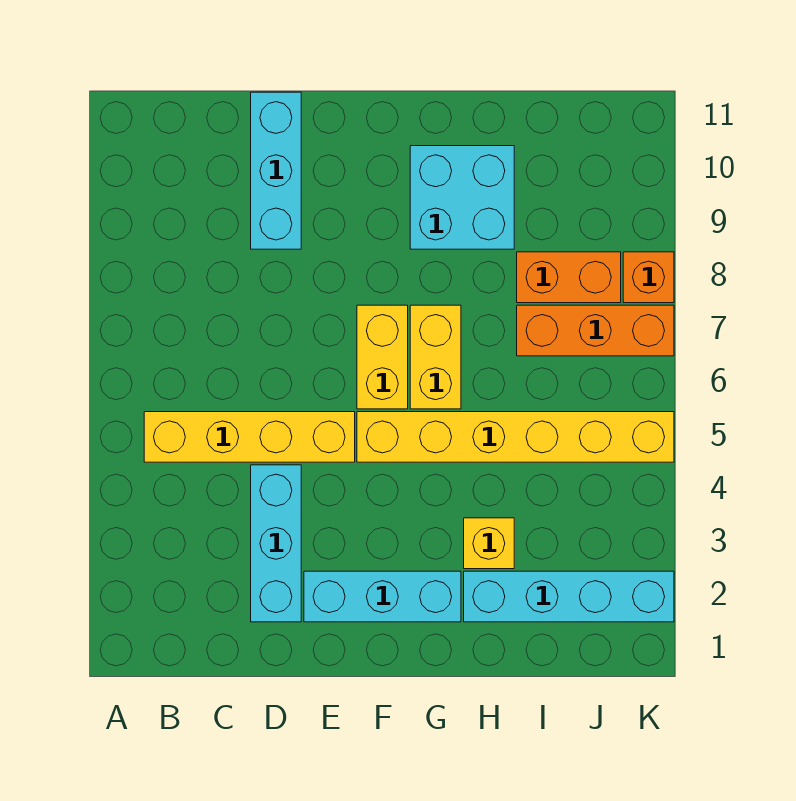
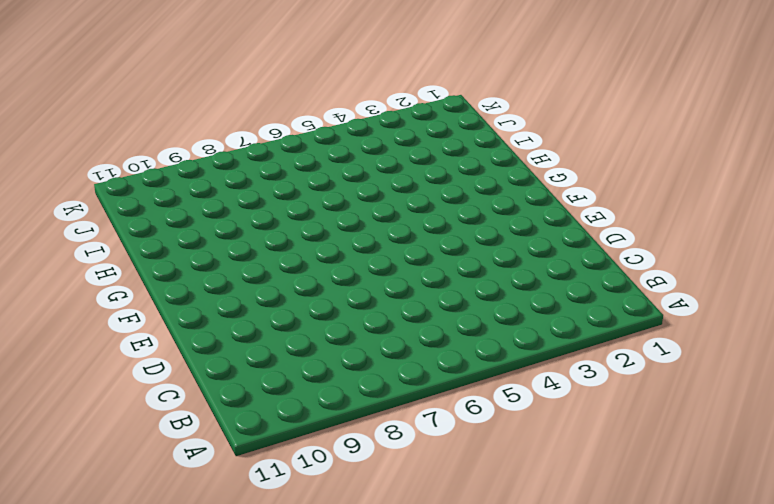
none -> yellow 1x4 brick [144,412,355,462]
none -> cyan 1x3 brick [251,465,301,622]
none -> cyan 1x3 brick [251,92,301,249]

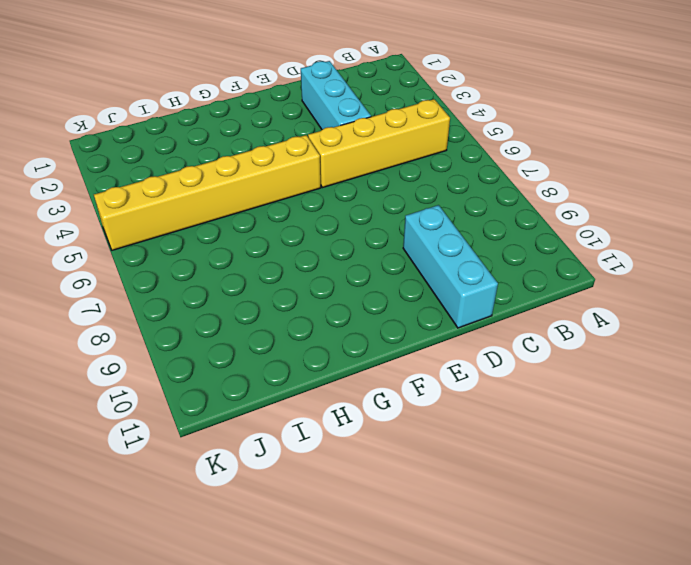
none -> cyan 1x3 brick [304,571,461,622]
none -> yellow 1x2 brick [357,305,408,409]
none -> yellow 1x2 brick [410,305,461,409]

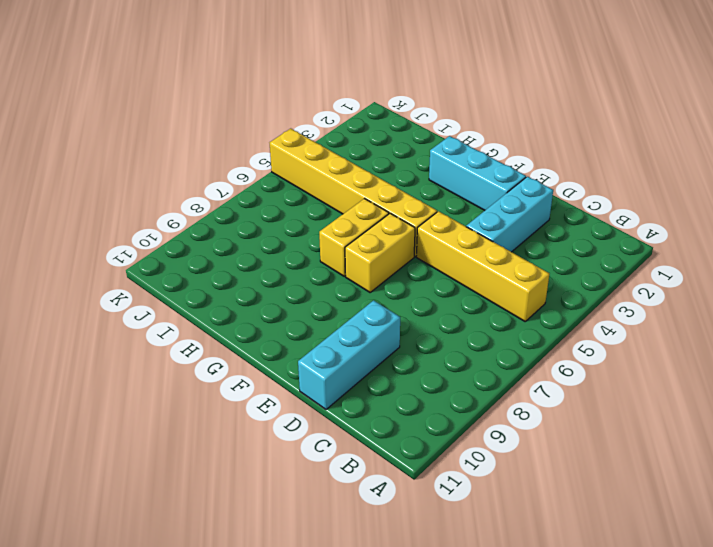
none -> cyan 2x2 brick [410,146,514,249]
none -> cyan 1x4 brick [464,571,674,622]
none -> yellow 1x1 brick [464,518,514,569]

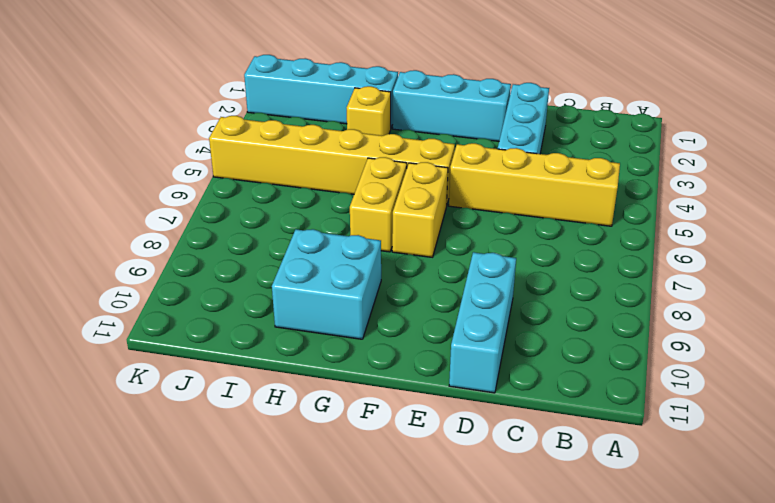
none -> orange 1x3 brick [517,305,674,356]
none -> orange 1x2 brick [517,252,621,303]
none -> orange 1x1 brick [623,252,674,303]

